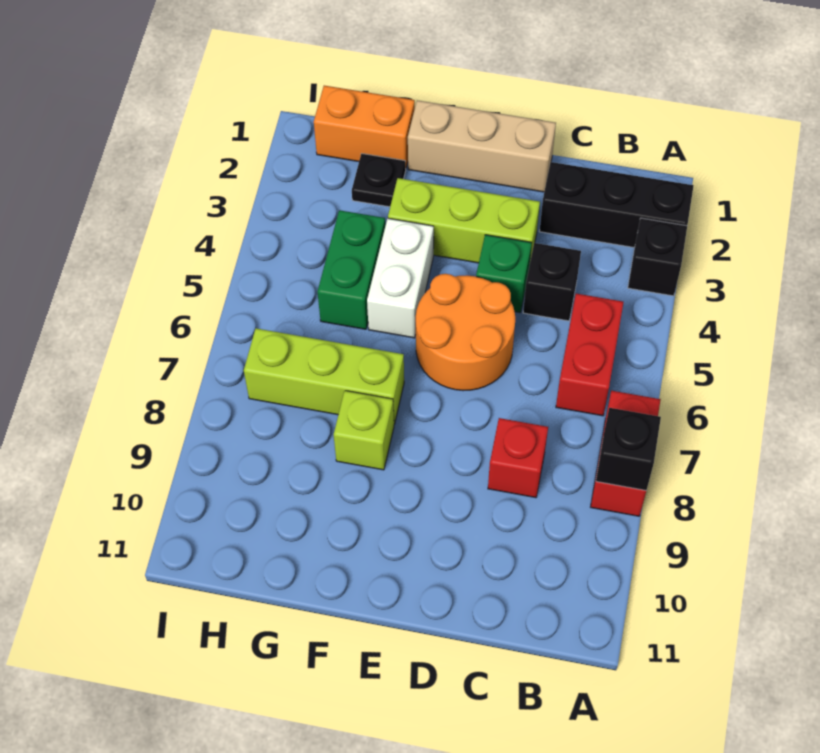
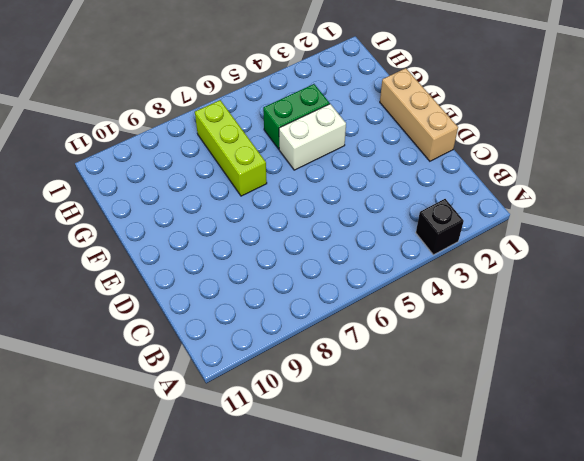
none -> black 1x3 brick [540,162,694,248]
none -> red 1x2 brick [591,391,661,516]
none -> red 1x2 brick [556,294,624,416]

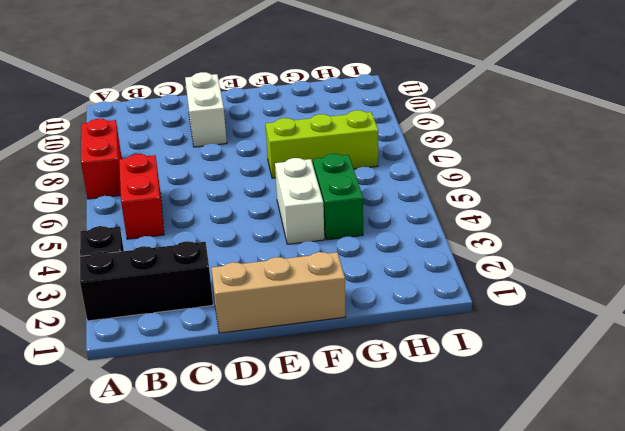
white 1x2 brick [185,72,227,147] -> none
none -> black 1x1 brick [523,243,581,321]
none -> red 1x1 brick [488,418,548,498]
none -> lime 1x3 brick [388,178,540,263]

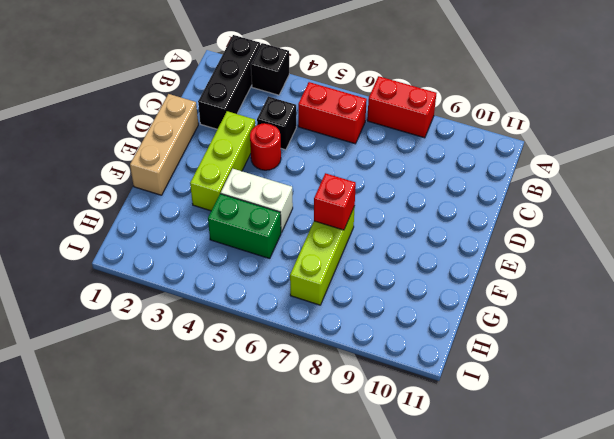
red 1x1 round brick [250,123,281,170] -> green 1x1 brick [476,235,532,313]
red 1x1 brick [314,173,356,230] -> red 1x1 brick moved to [488,418,548,498]
none -> orange 2x2 round brick [416,274,515,391]
none -> lime 1x1 brick [334,391,394,470]
none -> orange 1x2 brick [314,86,415,169]

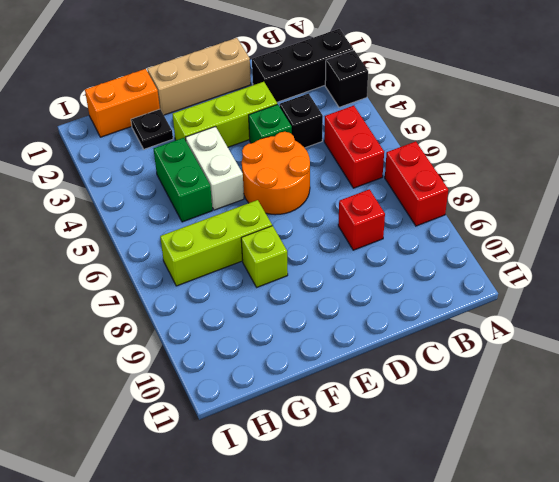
none -> black 1x1 brick [596,408,661,491]

